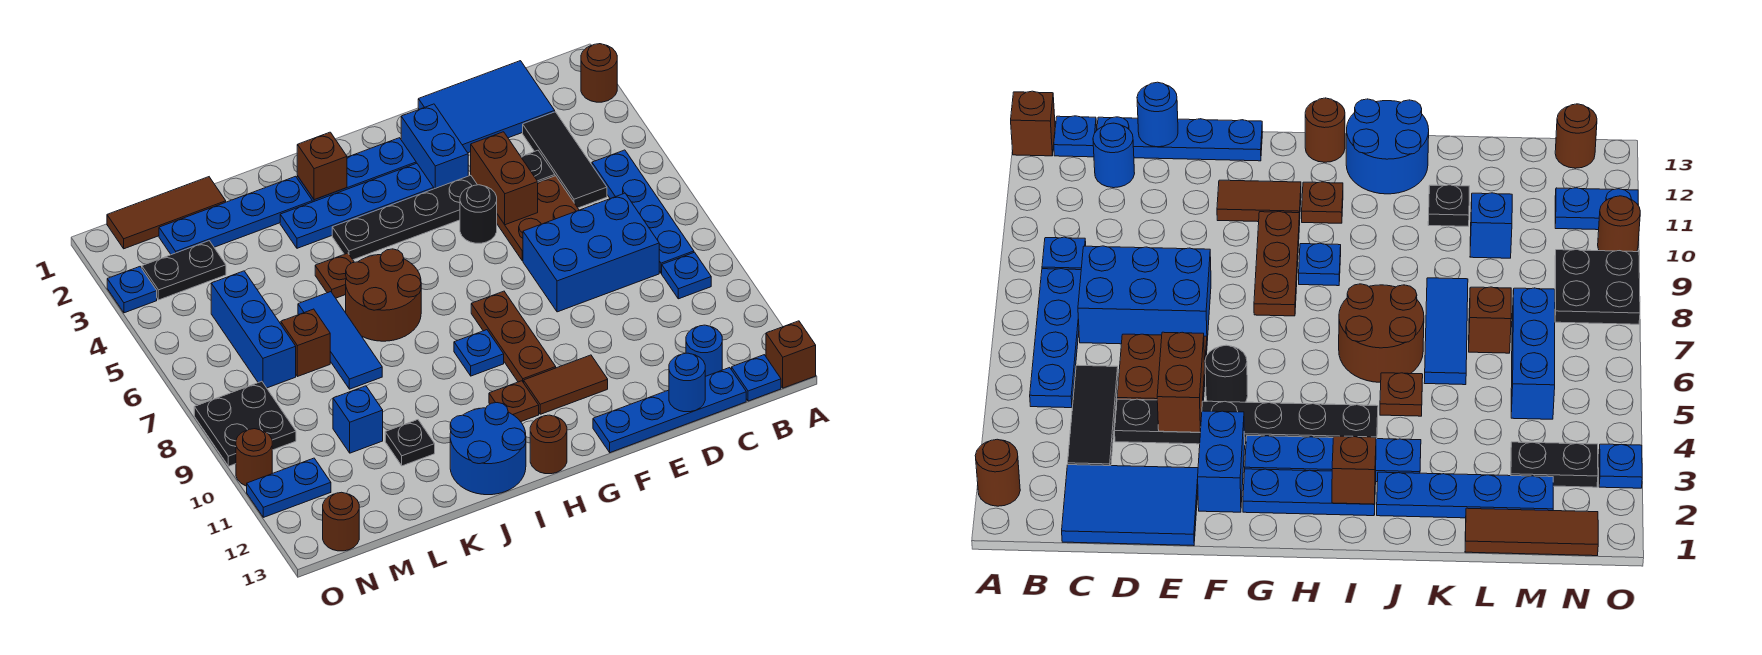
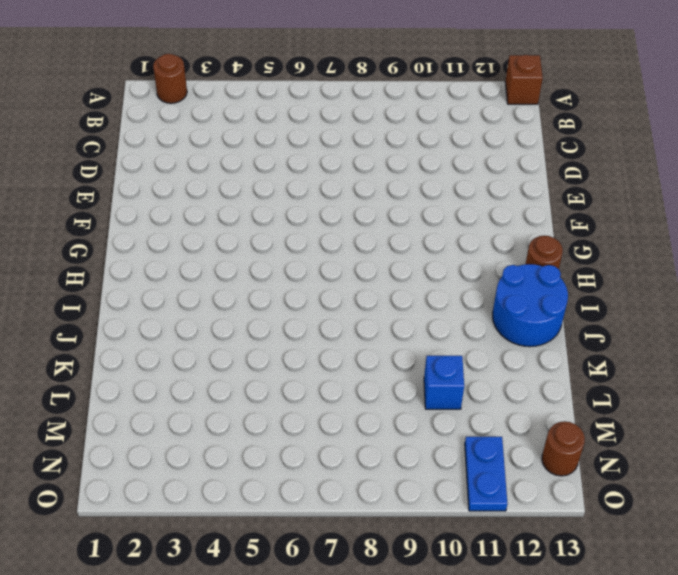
none -> blue 1x4 plate [592,150,694,273]
none -> blue 1x1 plate [662,252,711,299]
none -> blue 1x1 plate [732,355,781,401]
none -> blue 2x3 tile [418,61,555,153]

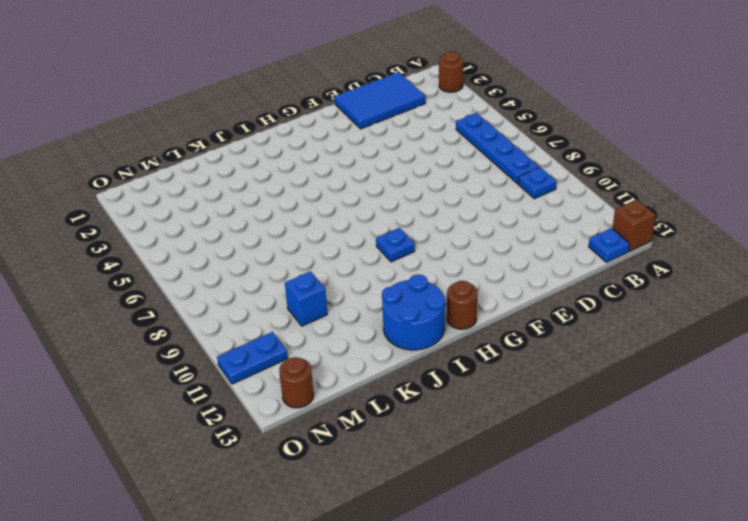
none -> black 1x3 tile [523,112,607,208]
none -> blue 2x3 brick [523,193,659,312]
none -> blue 1x1 round brick [686,325,722,376]
none -> blue 1x4 plate [593,368,746,453]

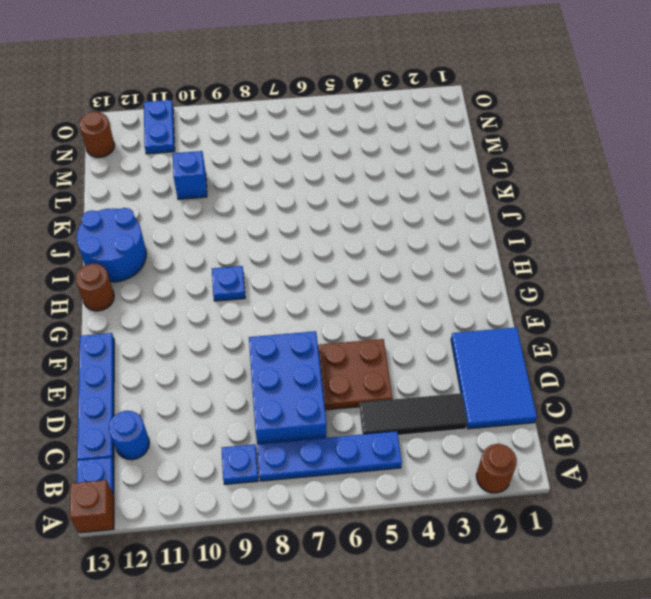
none -> black 1x6 plate [332,150,555,260]
none -> blue 1x2 brick [401,104,468,189]
none -> black 1x1 round brick [460,185,497,243]
none -> brown 1x2 tile [524,355,608,414]

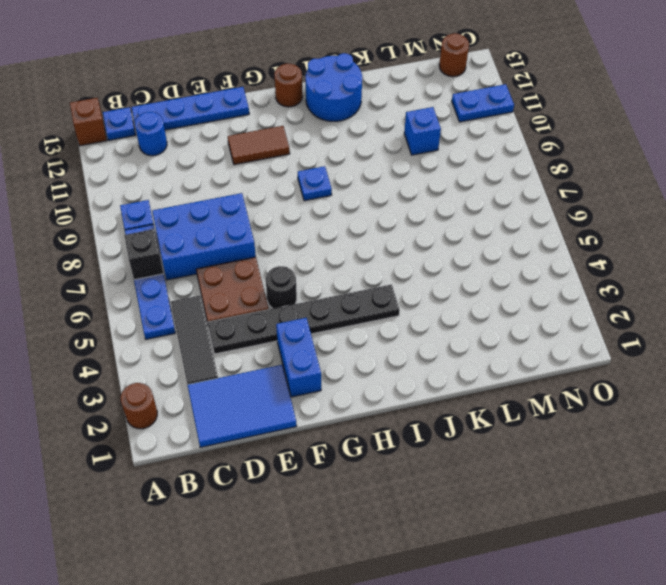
black 1x1 brick [124,229,163,280] -> none
none -> blue 1x3 plate [297,138,416,202]
none -> blue 1x4 plate [280,163,434,248]
none -> brown 1x3 plate [471,291,556,383]
none -> brown 1x1 plate [489,381,539,422]

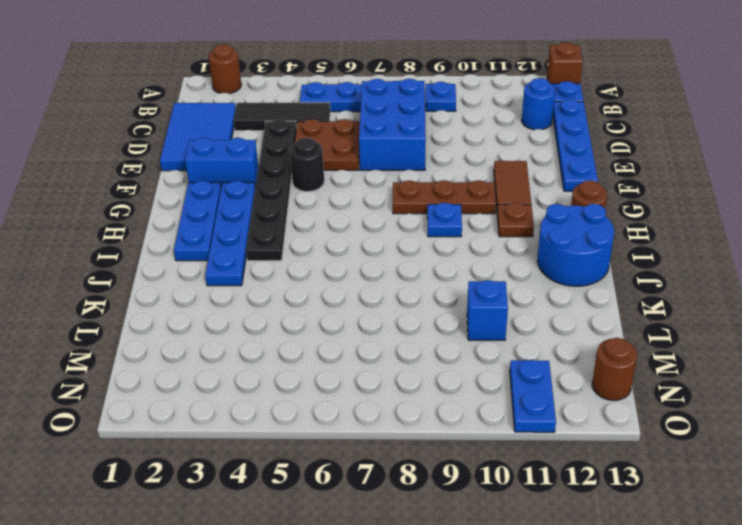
none -> brown 2x2 round brick [346,249,421,341]
none -> blue 1x4 plate [159,176,312,255]
none -> brown 1x1 plate [315,253,354,298]
none -> blue 1x3 tile [298,292,382,389]

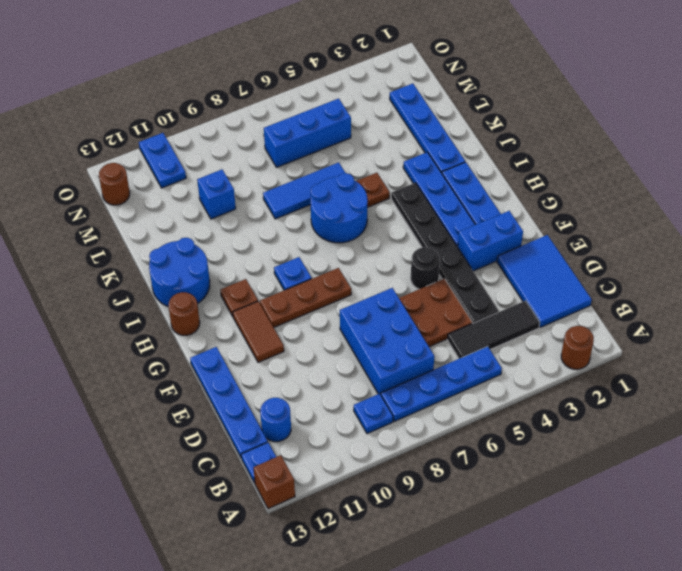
blue 2x2 round brick [310,173,368,243] -> brown 2x2 round brick [346,249,421,341]
none -> black 1x1 plate [385,420,435,466]
none -> brown 1x3 tile [107,177,226,249]
none -> brown 1x1 brick [281,309,330,377]
none -> black 1x2 plate [142,241,226,300]

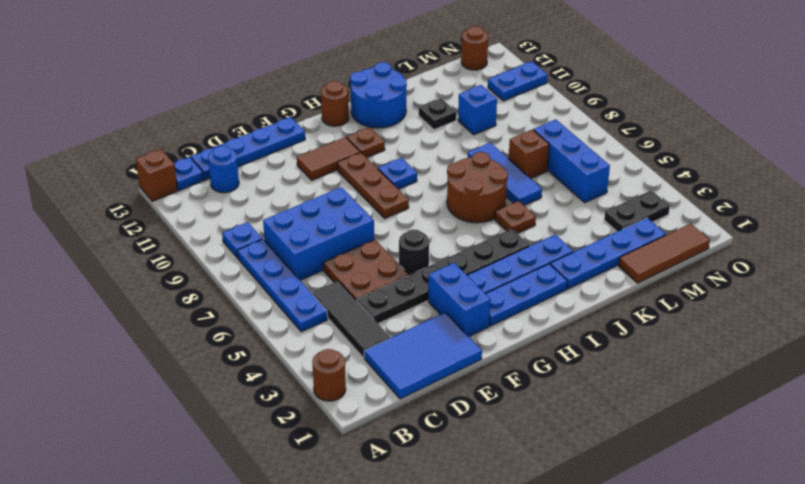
none -> black 2x2 plate [194,381,296,466]
none -> blue 1x1 plate [107,267,157,313]
none -> brown 1x1 round brick [236,429,272,486]
none -> blue 1x1 round brick [669,353,705,412]

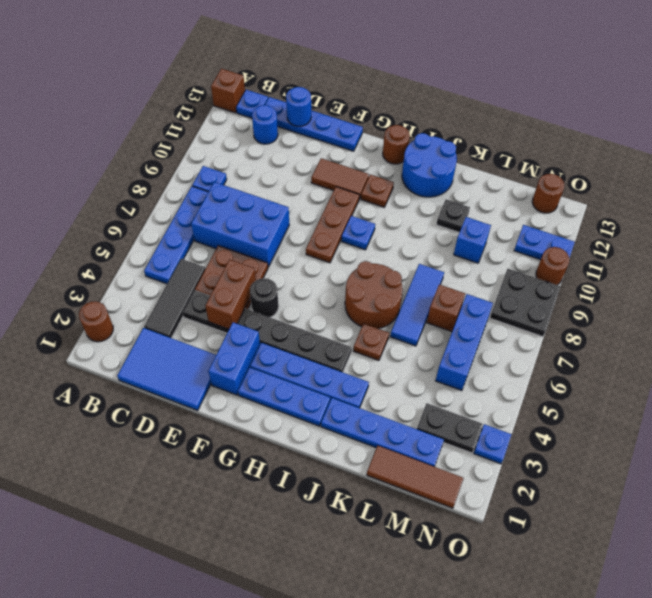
none -> brown 1x1 brick [297,132,347,200]

